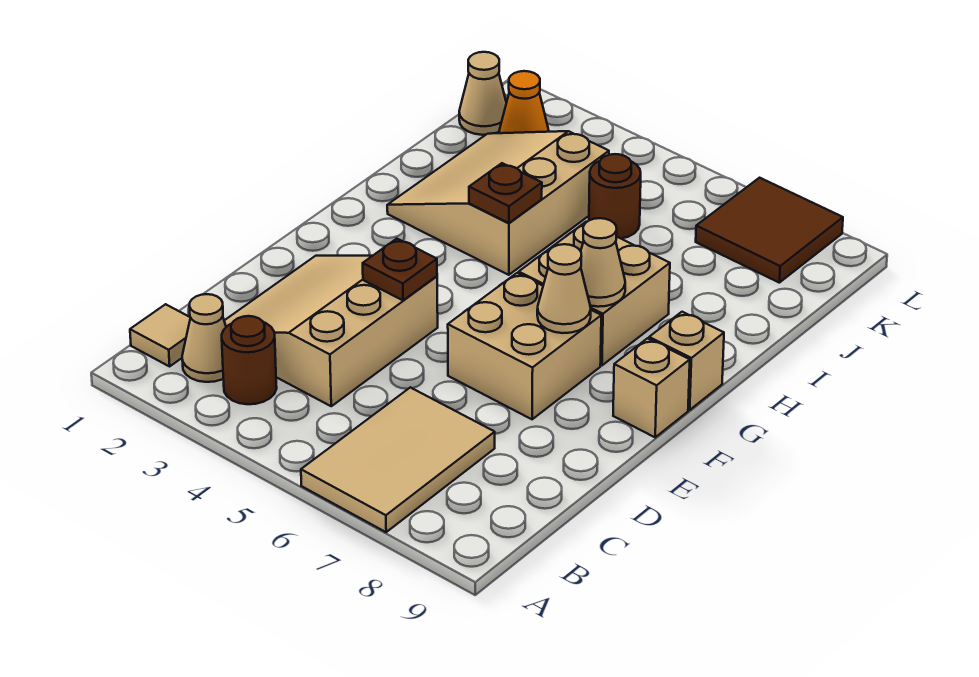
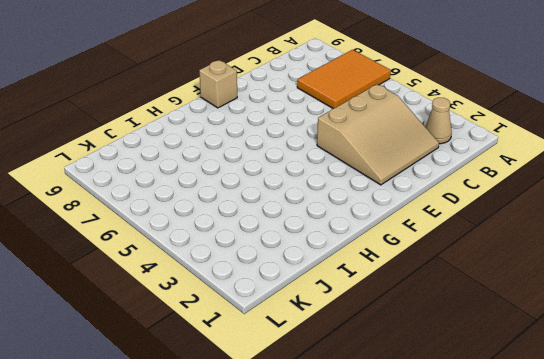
orange 2x3 tile [297,50,391,109] -> tan 2x3 tile [301,387,495,532]
none -> tan 1x1 tile [130,304,191,366]
none -> brown 1x1 round brick [222,316,277,404]
none -> tan 2x2 brick [448,273,601,419]

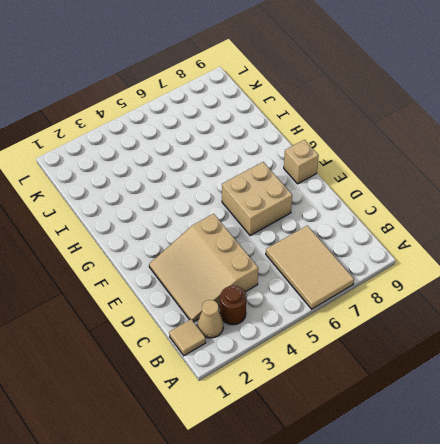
none -> tan 2x2 brick [519,222,670,365]
none -> tan 1x1 brick [649,312,724,410]
none -> tan 3x3 slope [387,131,609,275]

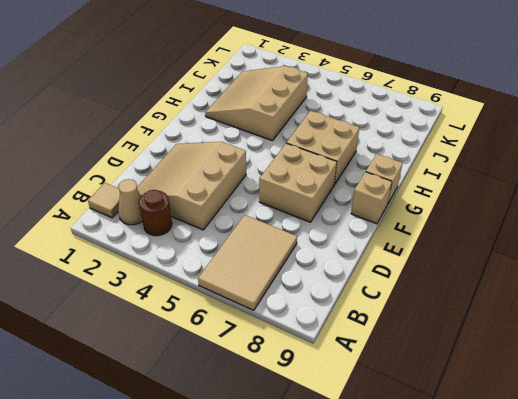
none -> brown 1x1 round brick [589,154,641,239]
none -> tan 1x1 cone [459,52,506,135]
none -> orange 1x1 cone [499,71,549,133]

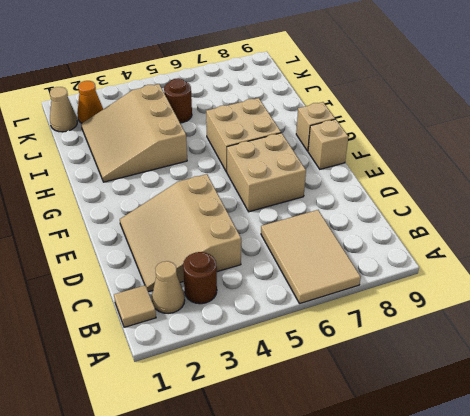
none -> brown 2x2 tile [696,178,843,283]
none -> brown 1x1 plate [363,239,437,300]
none -> tan 1x1 cone [537,244,591,333]

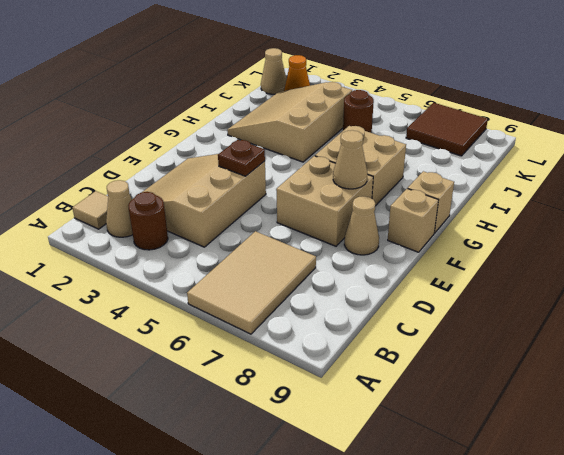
tan 1x1 cone [344,196,379,255] -> tan 1x1 cone moved to [581,218,625,307]
none -> brown 1x1 plate [469,163,542,223]

